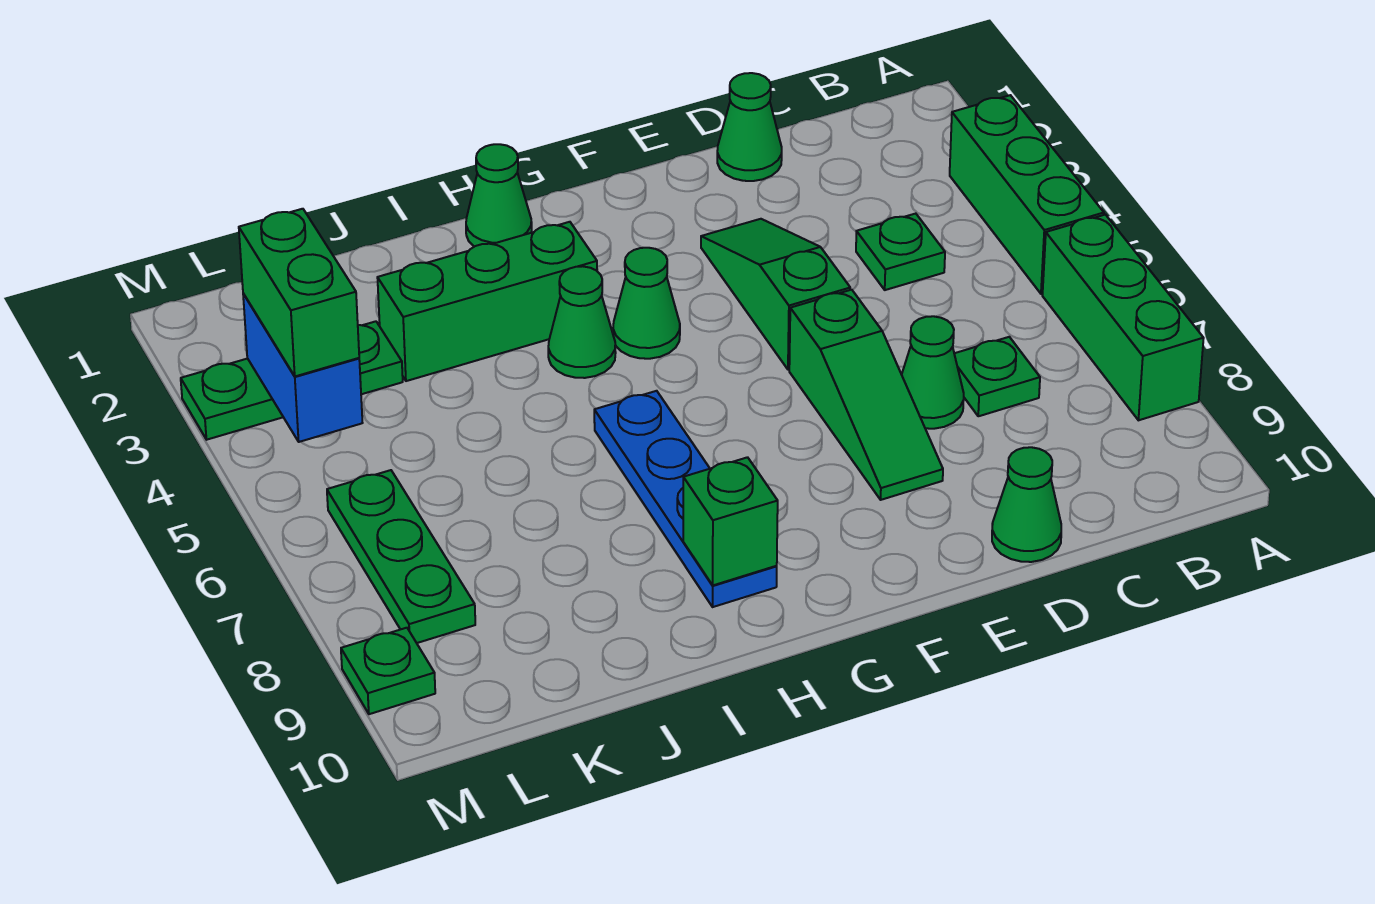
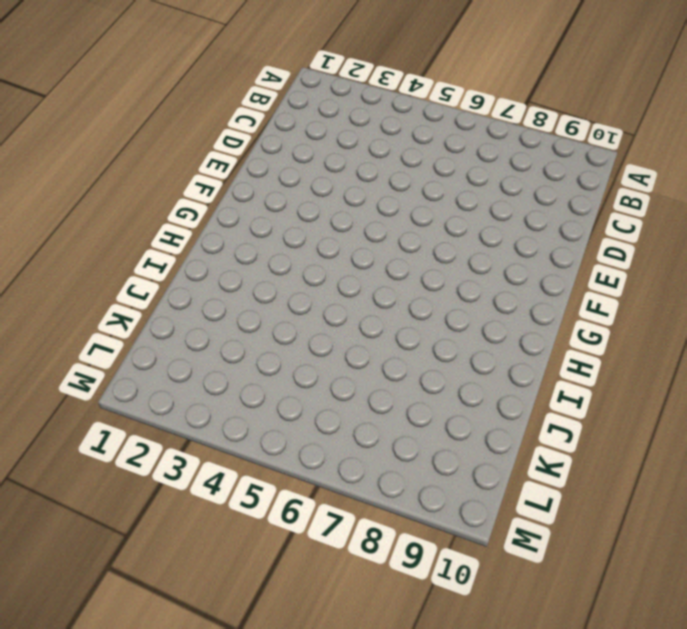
none -> green 1x3 brick [950,95,1104,294]
none -> green 1x3 brick [1043,215,1204,420]
none -> green 1x1 plate [856,214,945,290]

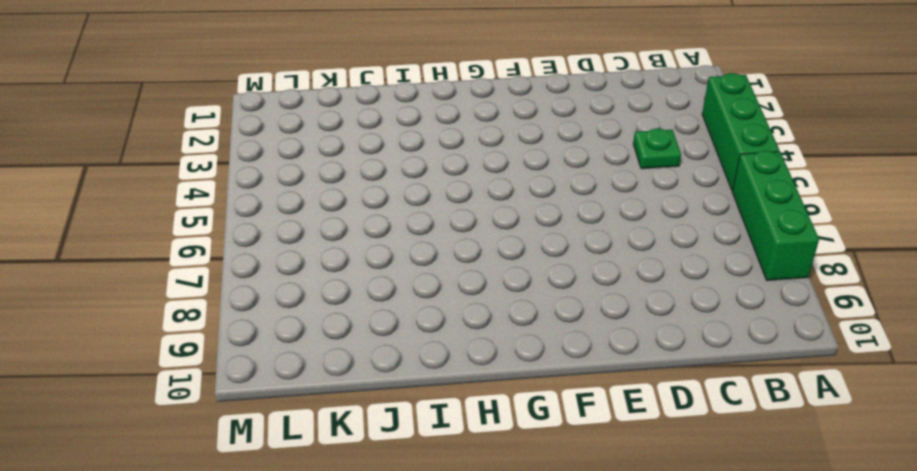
none -> green 1x1 plate [954,337,1040,416]
none -> green 1x1 cone [717,73,782,181]
none -> green 1x1 cone [902,316,964,429]

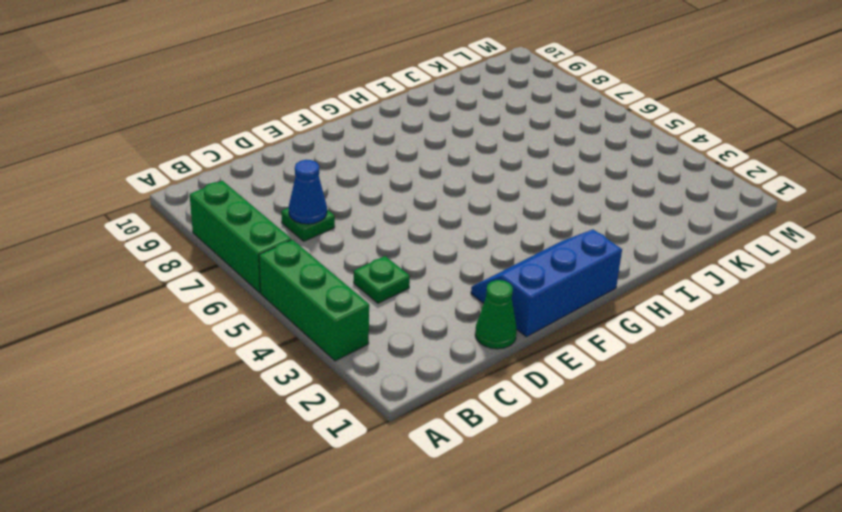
blue 1x1 cone [289,160,327,224] -> none
blue 2x3 slope [471,229,622,337] -> none
none -> green 1x1 cone [902,316,964,429]
none -> green 1x1 cone [992,447,1061,562]
none -> green 1x3 slope [701,219,850,370]

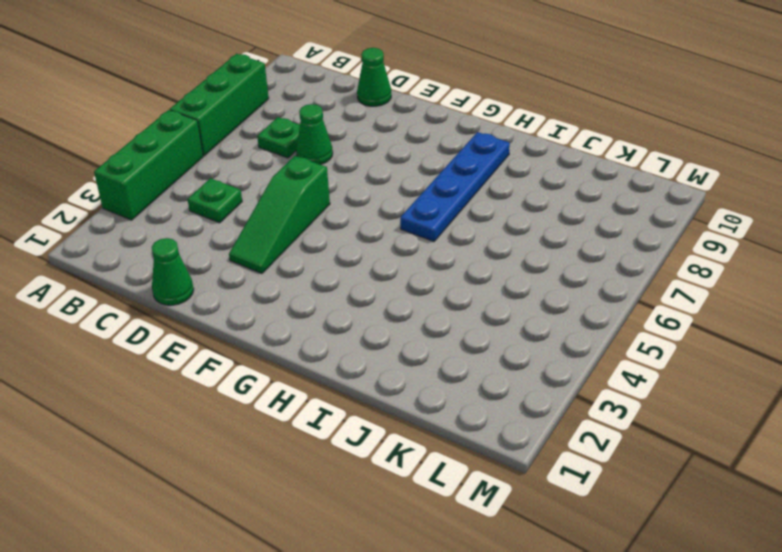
none -> green 1x3 slope [789,290,943,500]
none -> green 1x1 cone [613,248,680,359]
none -> green 1x1 cone [466,144,532,247]

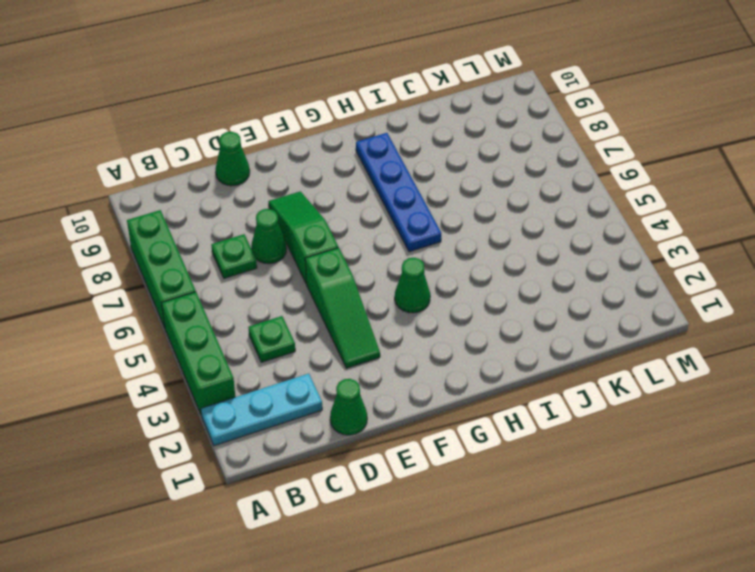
cyan 1x3 plate [201,374,322,446] -> none
none -> green 1x1 cone [466,144,532,247]
none -> green 1x3 brick [377,222,597,381]
none -> green 1x1 cone [548,266,616,378]

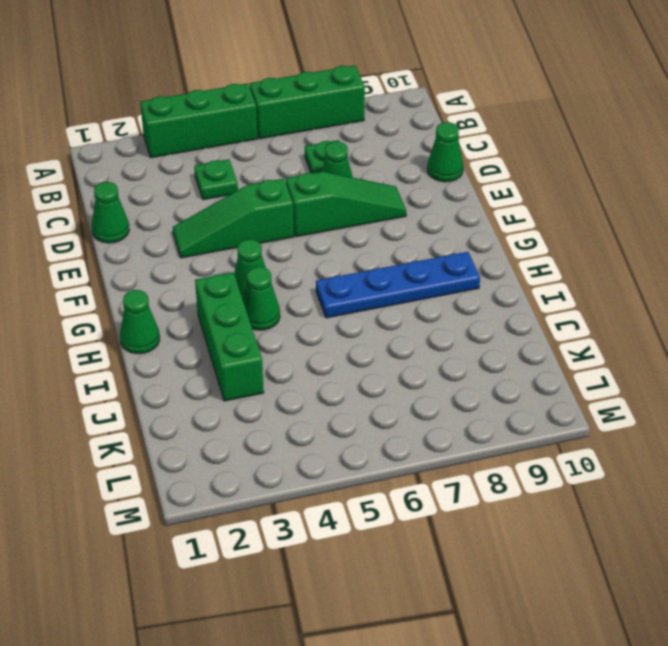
none -> green 1x3 plate [181,321,403,440]
none -> green 1x3 plate [327,470,475,643]
none -> green 1x1 plate [341,628,435,714]

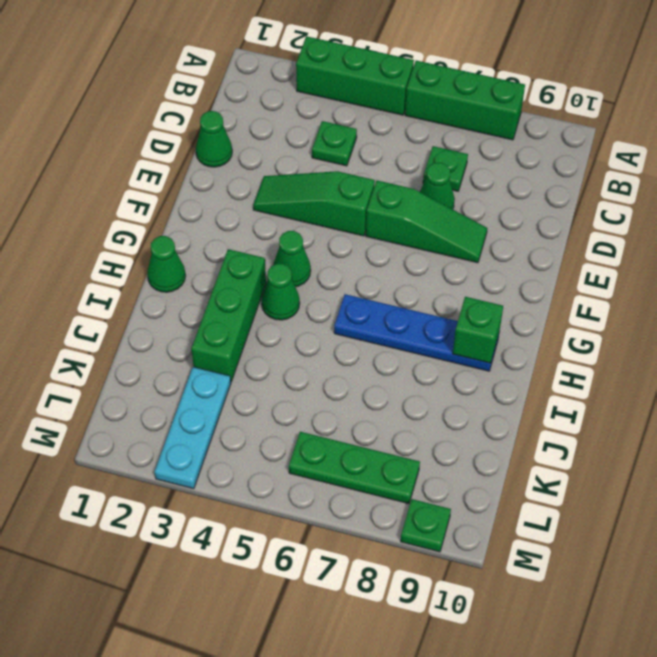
cyan 1x3 plate [155,367,231,489] -> green 1x3 plate [181,321,403,440]
none -> green 1x1 cone [992,447,1061,562]
none -> blue 1x2 brick [243,294,362,442]
none -> green 1x2 brick [239,209,359,376]

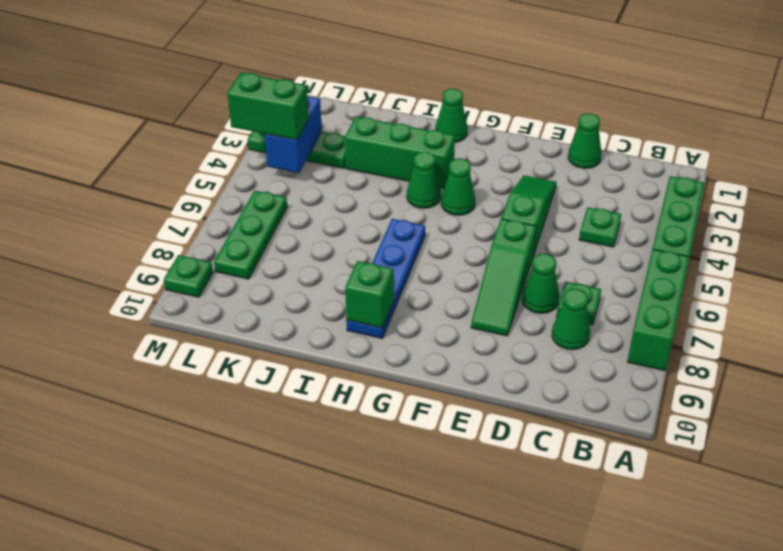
green 1x1 cone [552,289,590,350] -> green 1x1 cone moved to [992,447,1061,562]
green 1x2 brick [227,73,309,140] -> green 1x2 brick turned to [239,209,359,376]

